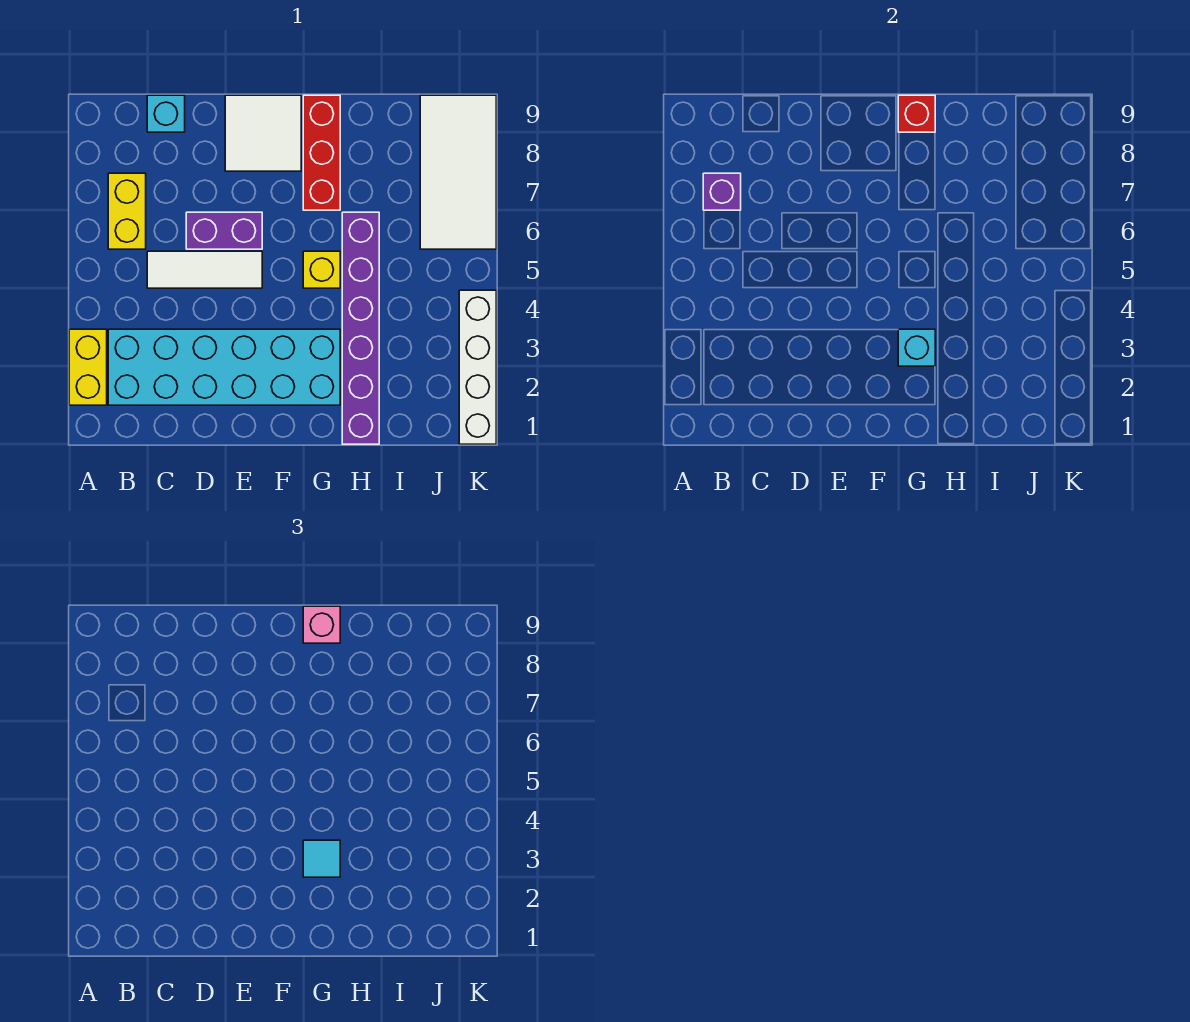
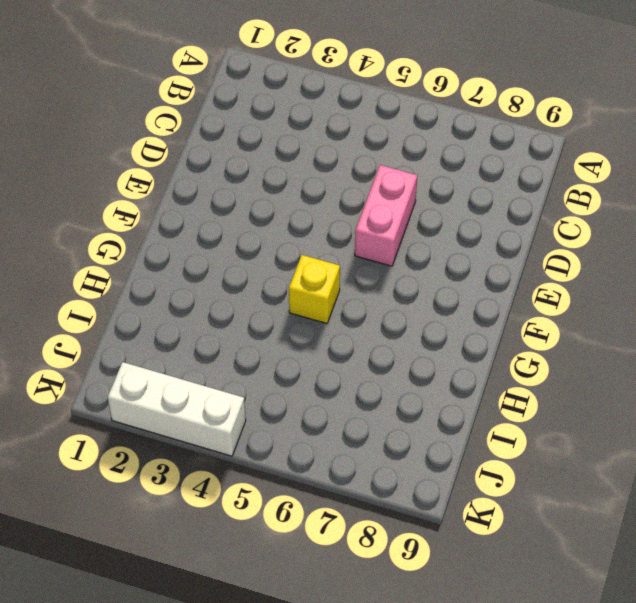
pink 1x2 brick [355,165,417,266] -> purple 1x2 brick [186,212,262,249]
white 1x3 brick [108,362,246,456] -> white 1x4 brick [459,290,496,444]
none -> yellow 1x2 brick [69,329,107,405]
none -> cyan 2x6 brick [108,329,340,405]
none -> yellow 1x2 brick [108,173,146,249]

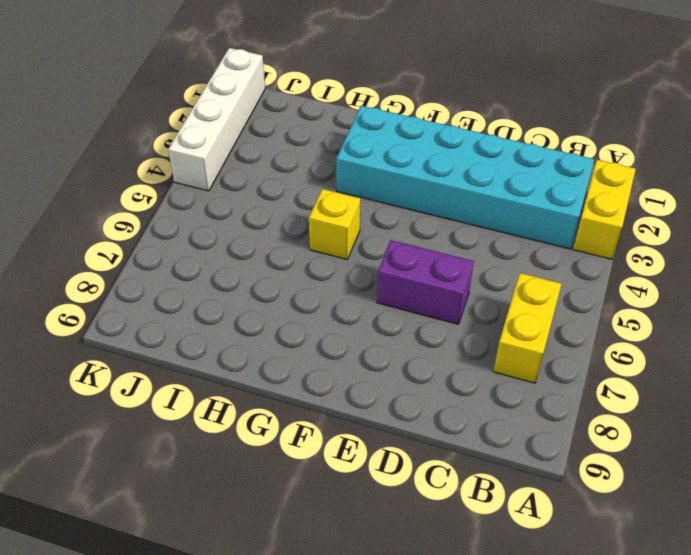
none -> white 1x3 tile [147,251,262,288]
none -> cyan 1x1 brick [147,95,185,132]
none -> white 2x2 tile [225,95,301,171]

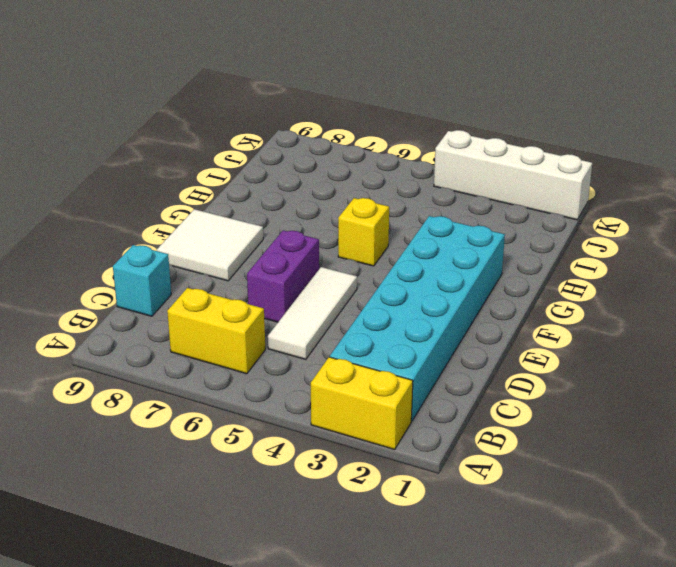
none -> red 1x3 brick [303,95,340,210]
none -> purple 1x6 brick [342,212,379,444]
none -> white 2x4 tile [420,95,496,249]

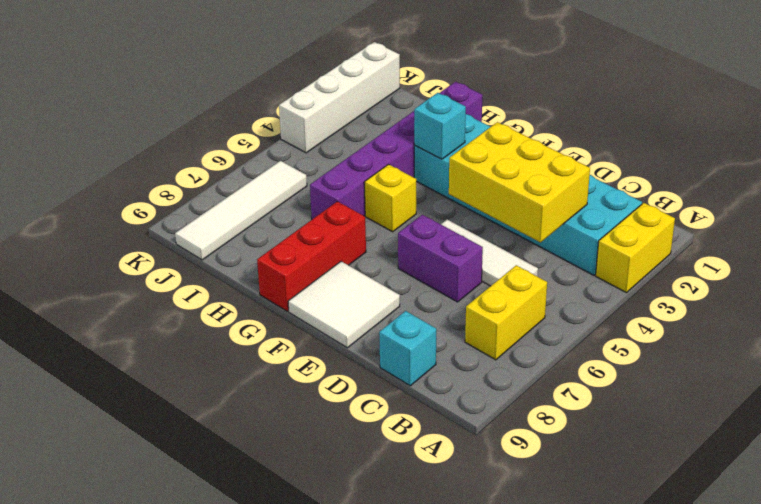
yellow 2x3 brick [449,122,590,242] -> none
white 1x4 tile [175,161,307,260] -> white 2x4 tile [420,95,496,249]
none -> purple 1x1 brick [703,173,741,210]
none -> red 1x1 brick [898,95,935,132]
none -> cyan 1x1 tile [303,840,340,877]

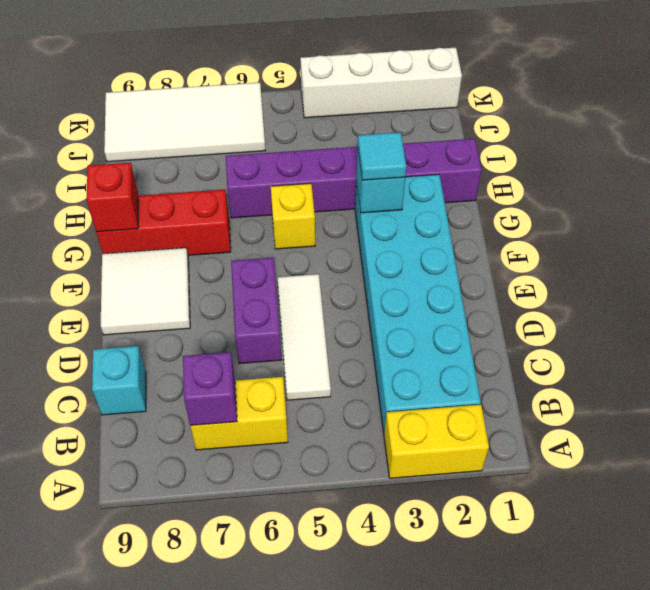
none -> pink 1x1 brick [303,606,340,643]

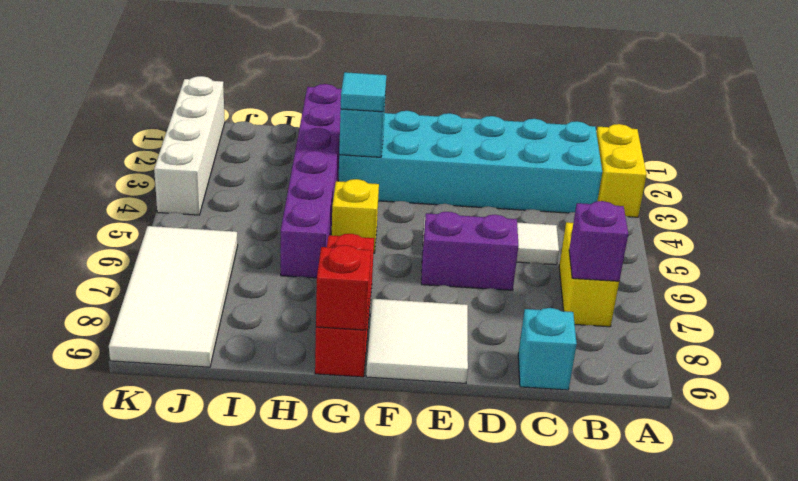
none -> pink 1x1 brick [303,606,340,643]

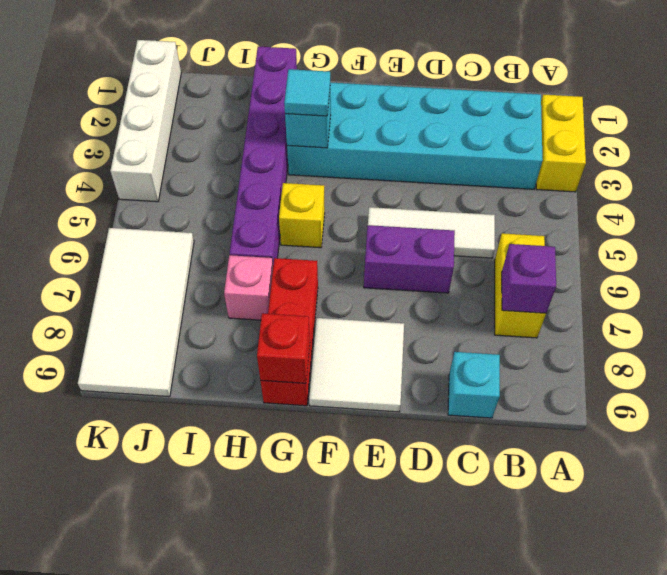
pink 1x1 brick [224,255,273,320] -> pink 1x1 brick moved to [303,606,340,643]

